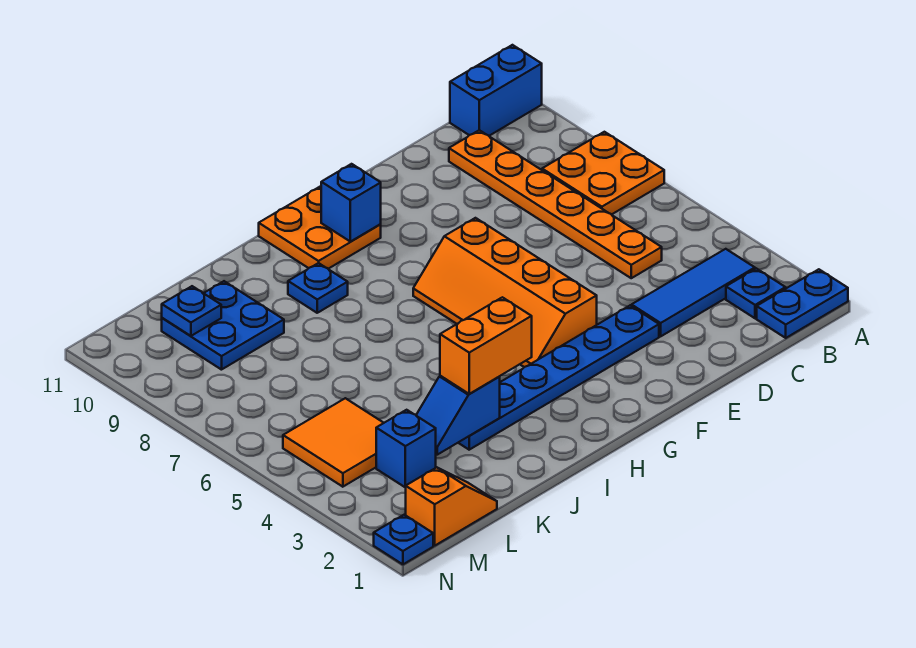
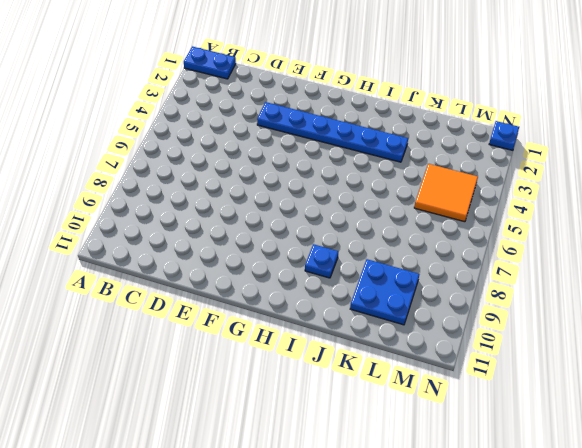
none -> orange 2x2 plate [542,132,664,215]
none -> blue 1x2 brick [450,45,542,136]
none -> blue 1x1 plate [726,268,786,318]

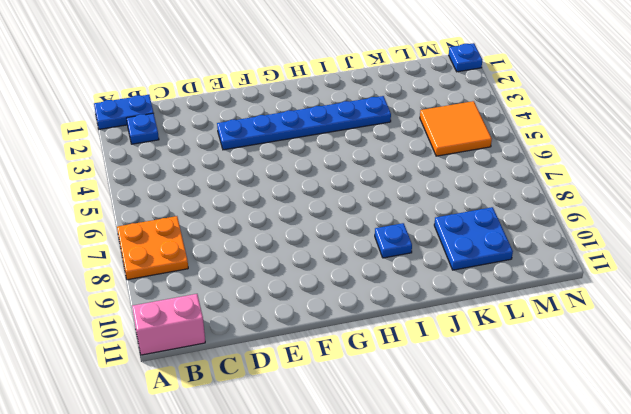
pink 1x2 brick [132,294,205,355] -> blue 1x2 brick [450,45,542,136]
none -> blue 1x3 tile [632,249,755,336]
none -> orange 1x6 plate [449,130,662,278]
none -> orange 2x4 slope [413,218,597,367]

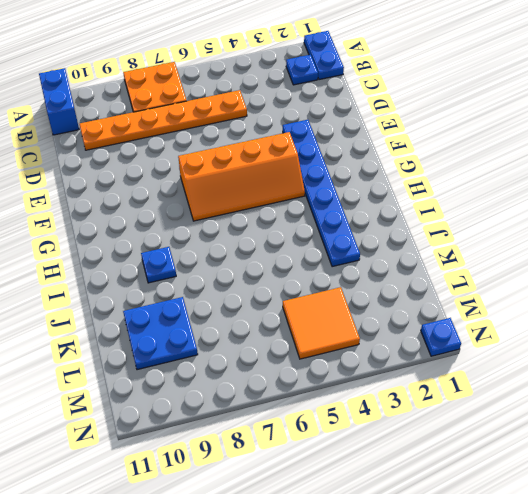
none -> blue 1x3 tile [632,249,755,336]
none -> orange 2x2 plate [259,186,381,269]
none -> orange 1x2 slope [405,467,497,545]

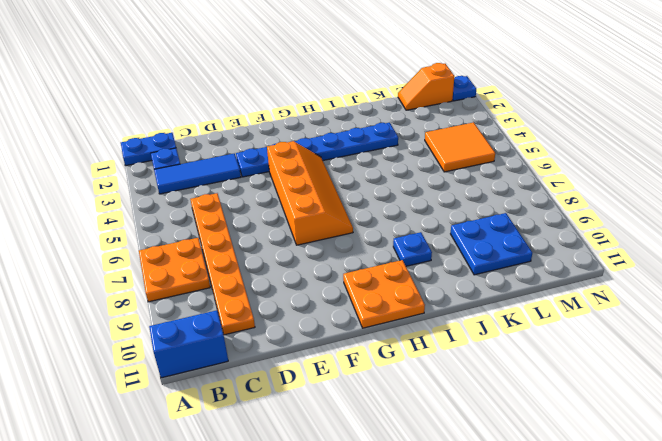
none -> blue 1x1 brick [376,410,436,487]
none -> blue 1x1 brick [321,164,381,242]
none -> blue 1x2 slope [416,376,500,455]

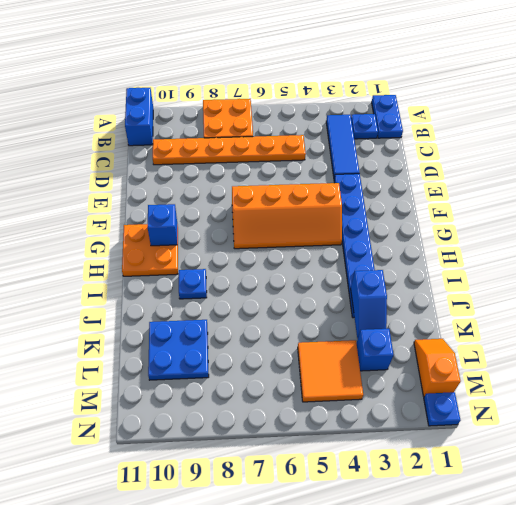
none -> blue 1x1 plate [162,286,221,336]
none -> orange 1x2 brick [440,297,532,394]

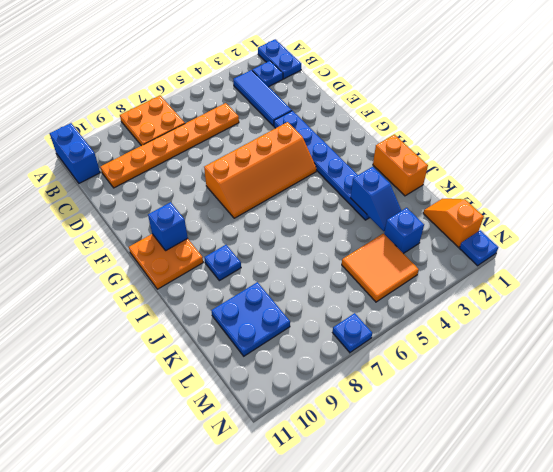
orange 1x2 brick [373,135,428,196] -> orange 1x2 brick moved to [440,297,532,394]
blue 1x1 plate [333,313,372,353] -> blue 1x1 plate moved to [162,286,221,336]

